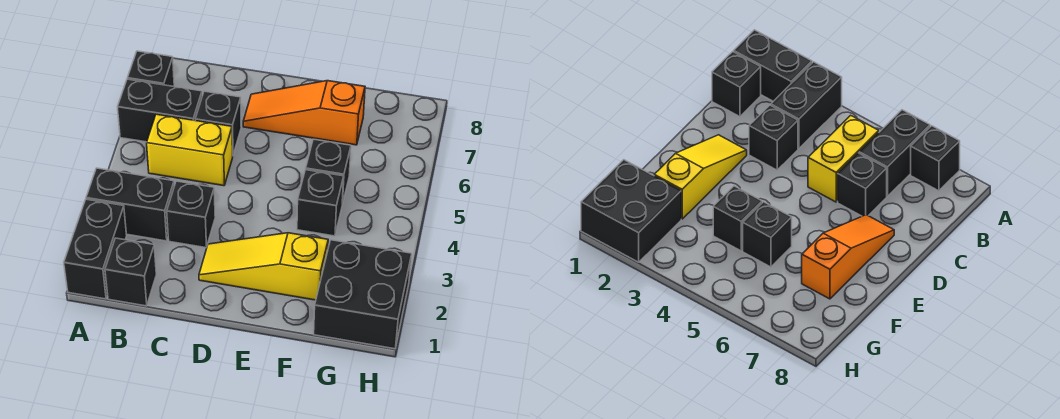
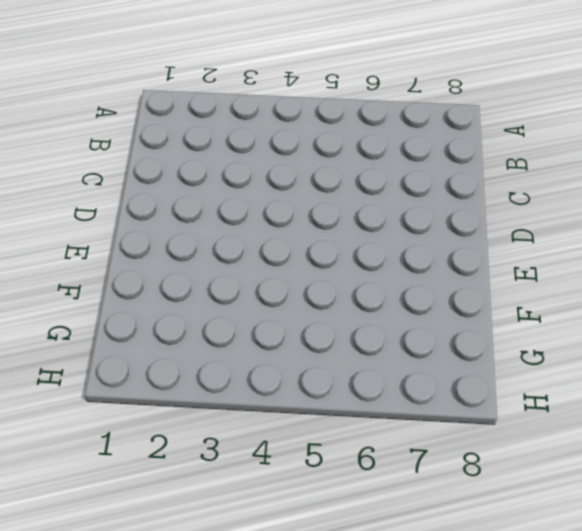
none -> black 1x2 brick [64,199,127,299]
none -> black 1x2 brick [86,168,174,241]
none -> black 1x2 brick [118,79,202,142]

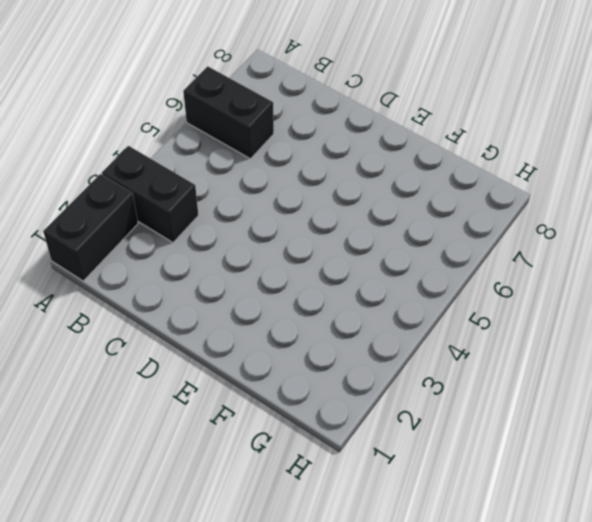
none -> black 1x1 brick [127,51,174,87]
none -> black 1x1 brick [105,238,156,306]
none -> yellow 1x2 brick [147,114,233,186]

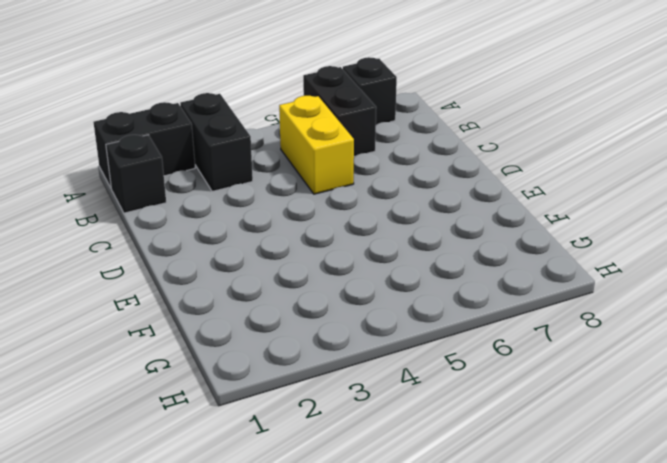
none -> black 1x1 brick [167,181,215,248]
none -> black 1x1 brick [195,91,241,155]
none -> yellow 1x3 slope [199,233,328,300]

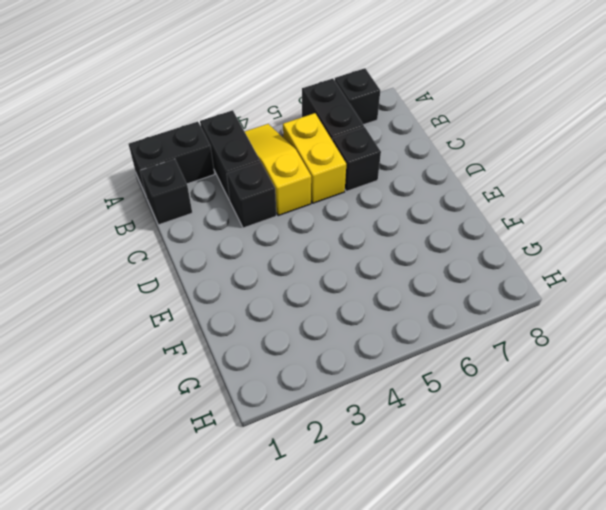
yellow 1x3 slope [245,124,311,216] -> yellow 1x3 slope moved to [199,233,328,300]
none -> orange 1x3 slope [243,81,365,145]
none -> black 1x1 brick [297,170,344,236]
none -> black 1x1 brick [306,139,351,205]

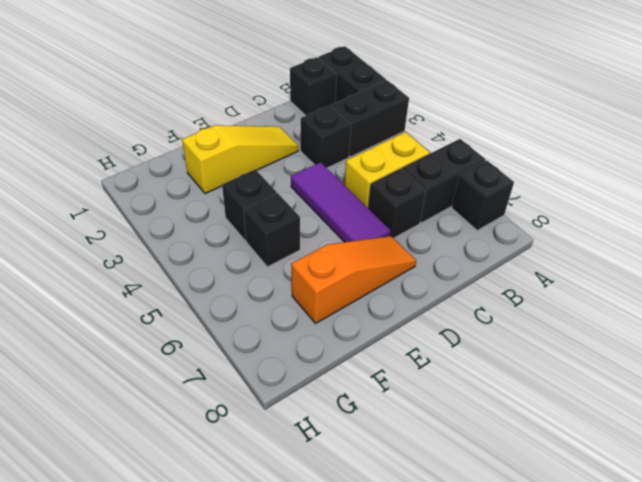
purple 1x3 tile [291,162,391,242] -> none
none -> black 2x2 brick [314,240,412,349]

